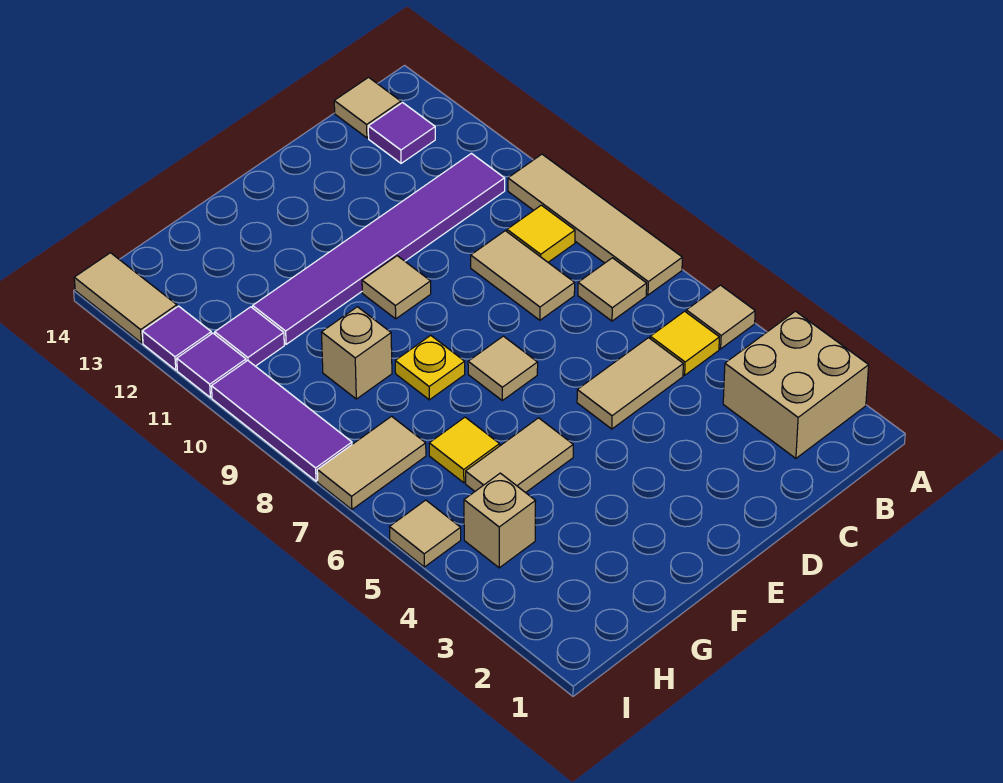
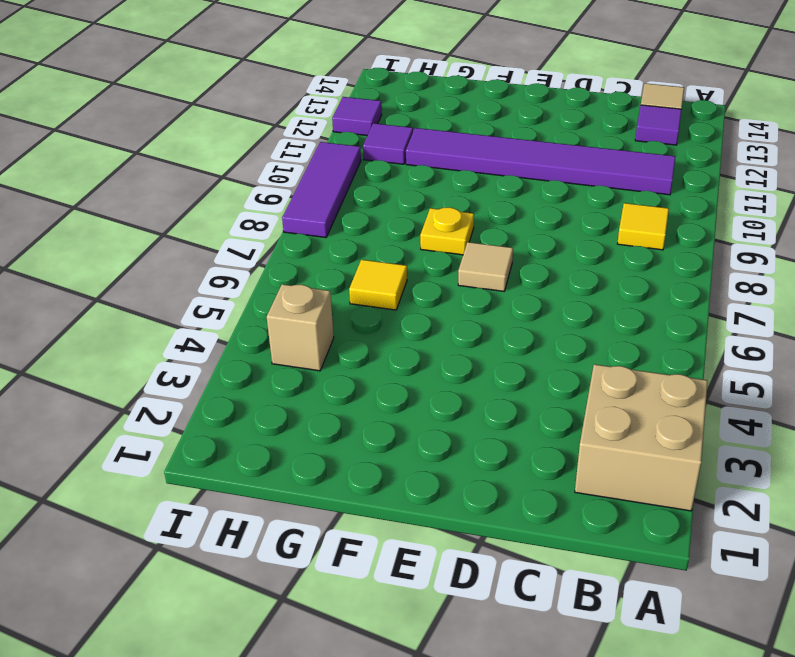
none -> tan 1x1 tile [686,285,755,349]
none -> tan 1x4 tile [508,154,682,295]
none -> yellow 1x1 tile [650,311,719,375]

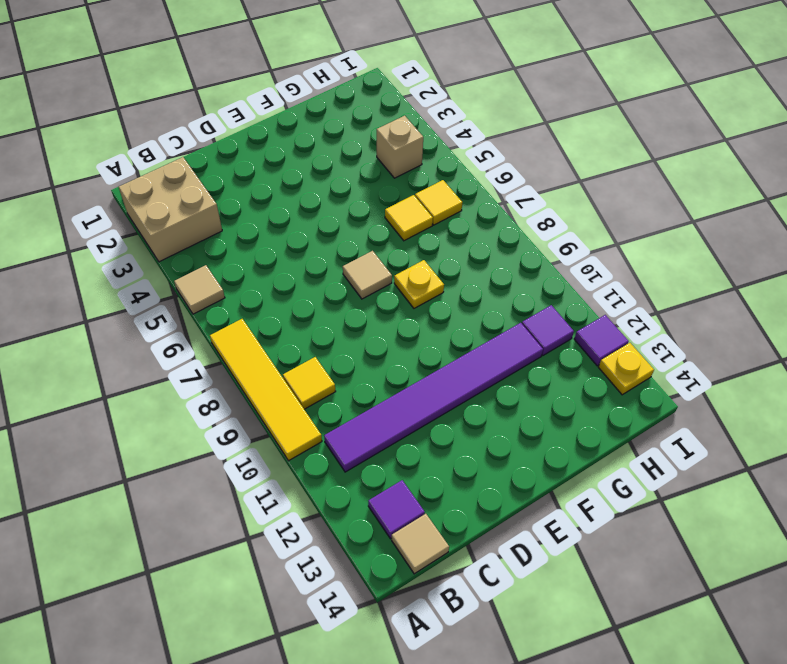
yellow 1x4 tile [210,319,322,461] -> tan 1x4 tile [508,154,682,295]
yellow 1x1 tile [415,180,462,225] -> yellow 1x1 tile moved to [650,311,719,375]
yellow 1x1 plate [598,343,654,395] -> tan 1x2 tile [74,253,177,343]
none -> tan 1x1 tile [578,258,647,321]
none -> tan 1x2 tile [577,338,683,429]
none -> tan 1x2 tile [471,231,575,320]

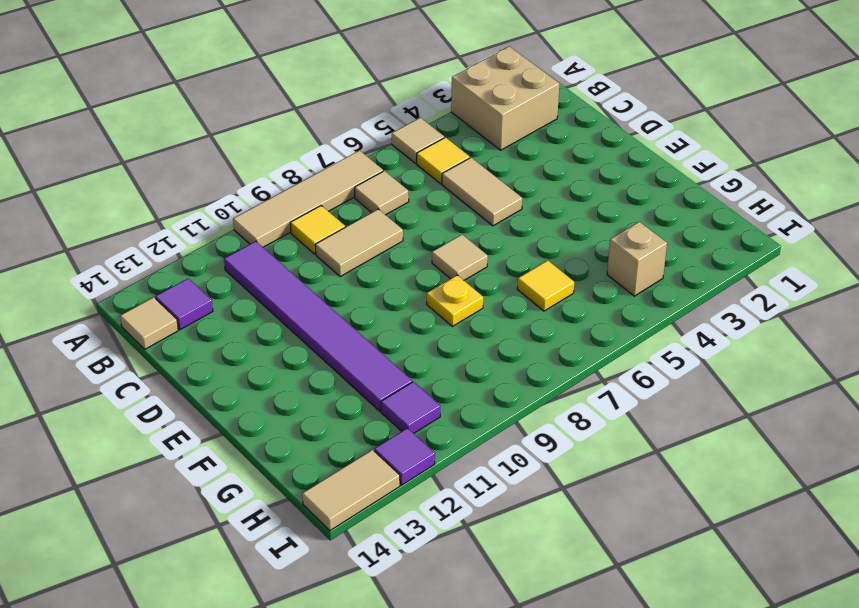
none -> tan 1x1 tile [362,256,431,319]
none -> tan 1x2 tile [466,418,573,493]
none -> tan 1x1 brick [321,307,392,399]

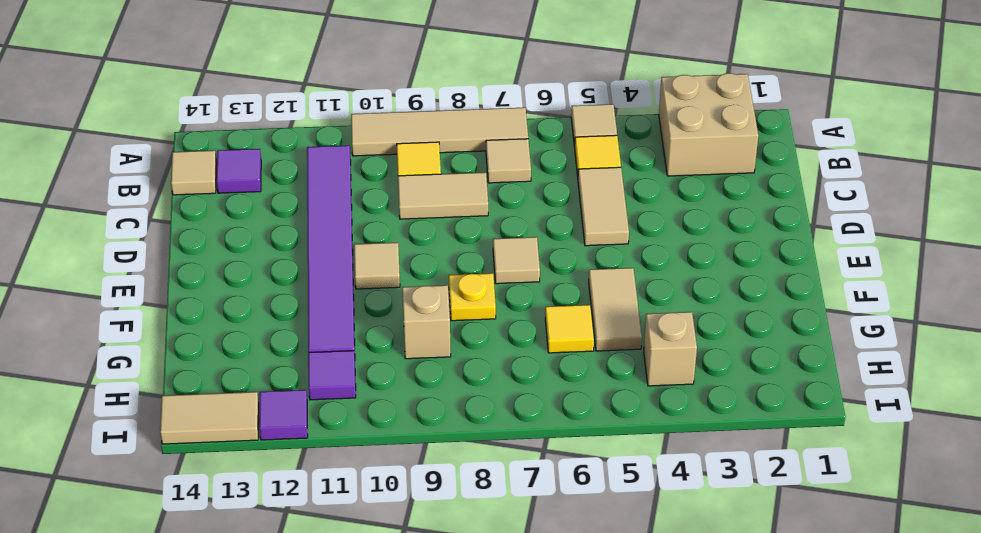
none -> tan 1x2 tile [317,416,426,510]
none -> tan 1x1 tile [389,500,461,567]
none -> purple 1x3 tile [211,360,352,481]

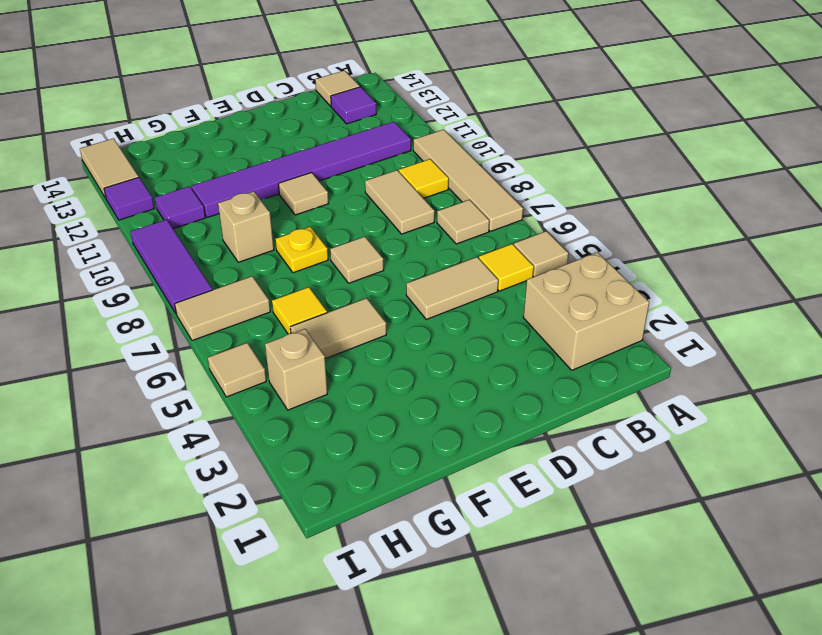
none -> purple 1x1 tile [177,333,246,398]

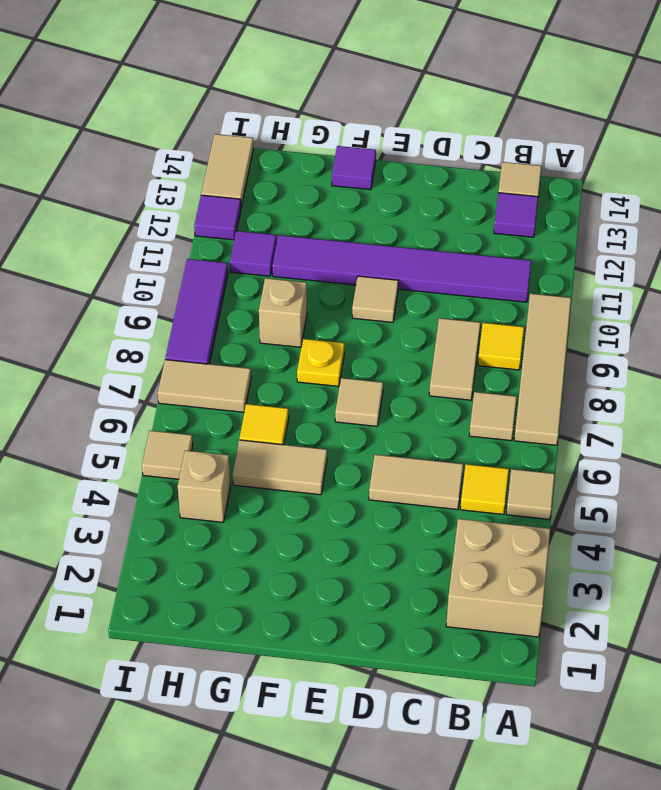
purple 1x1 tile [332,146,376,190] -> purple 1x1 tile moved to [177,333,246,398]

